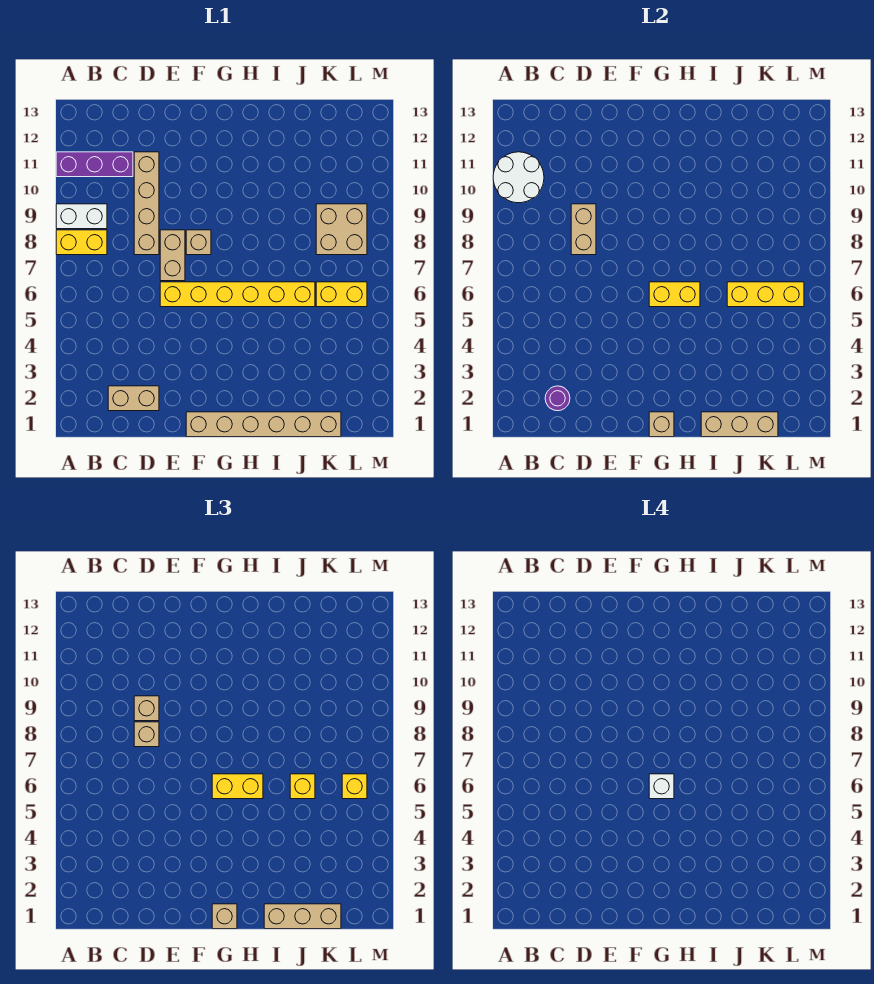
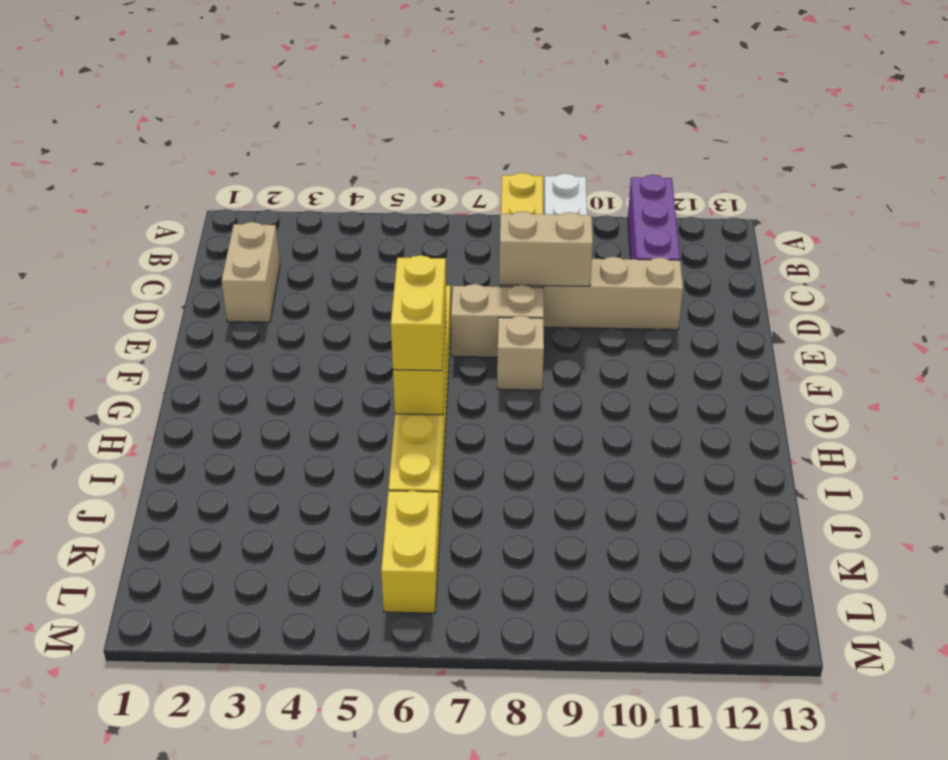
none -> tan 1x6 brick [186,412,341,437]
none -> tan 2x2 brick [316,204,367,255]
none -> white 2x2 round brick [493,152,544,203]

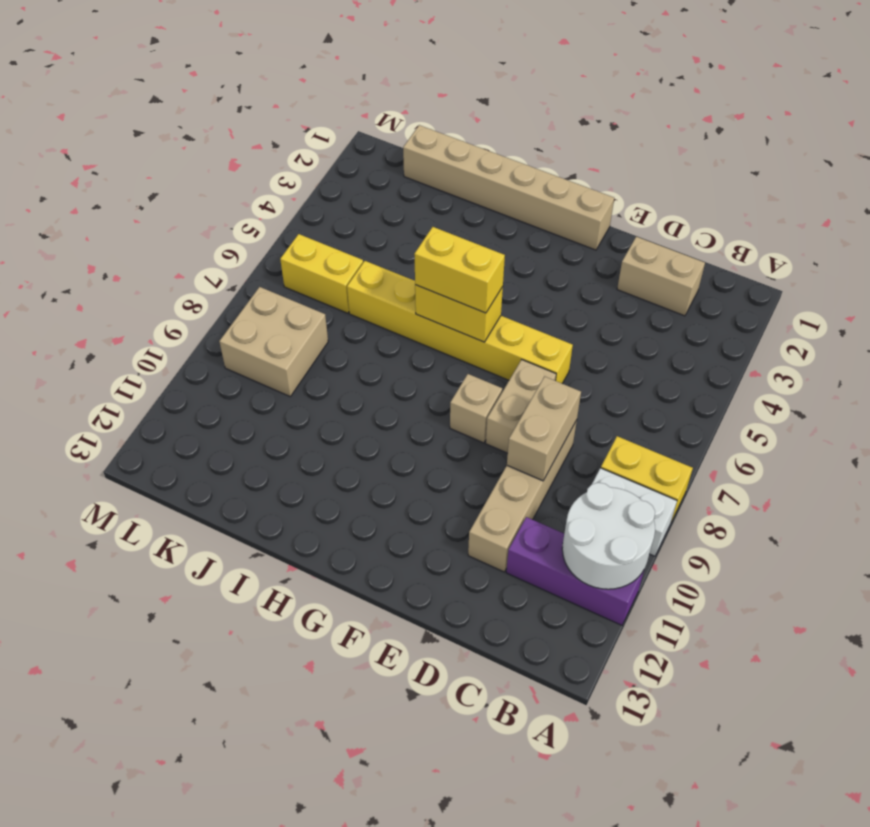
none -> purple 1x1 round brick [545,386,570,411]
none -> tan 1x1 brick [649,412,674,437]
none -> tan 1x3 brick [701,412,778,437]

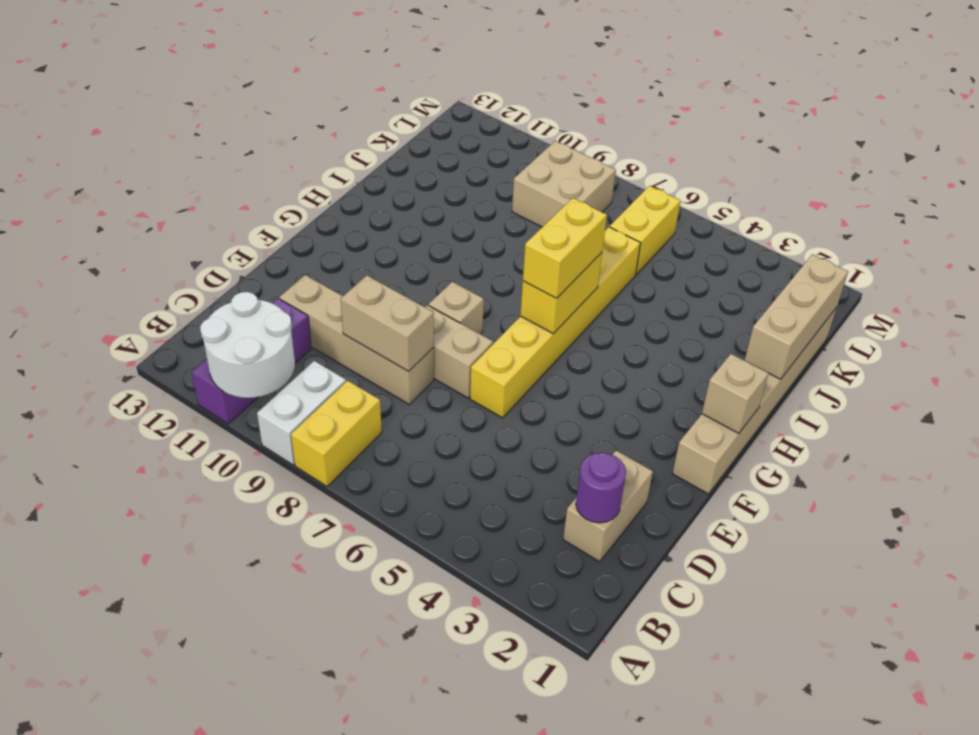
none -> yellow 1x3 brick [727,282,804,307]
none -> tan 1x1 brick [134,722,159,747]
none -> tan 1x1 brick [134,696,159,721]

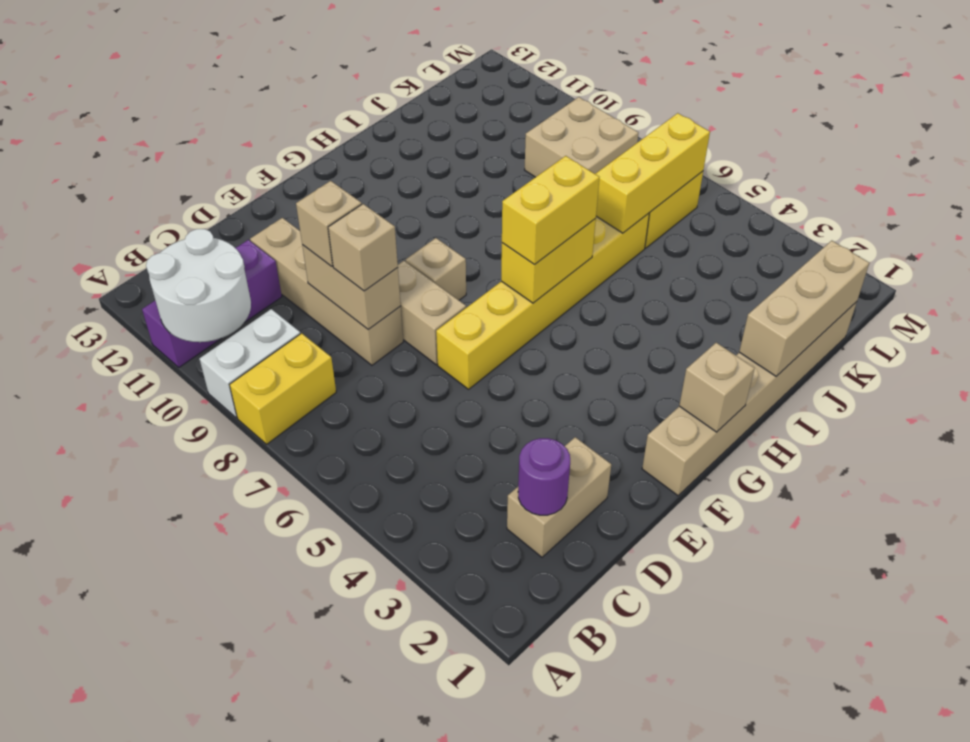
none -> tan 1x1 brick [212,904,237,929]
none -> tan 1x3 brick [264,904,341,929]
none -> yellow 1x1 brick [290,774,315,799]

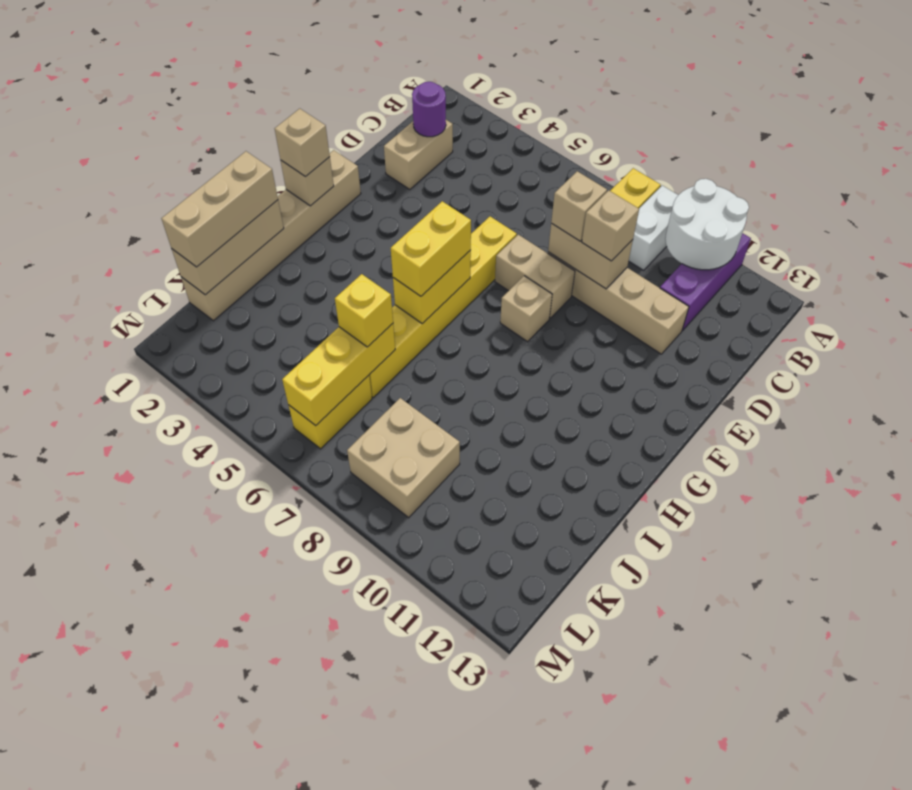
none -> yellow 1x1 brick [342,774,367,799]
none -> white 1x1 brick [649,774,674,799]

